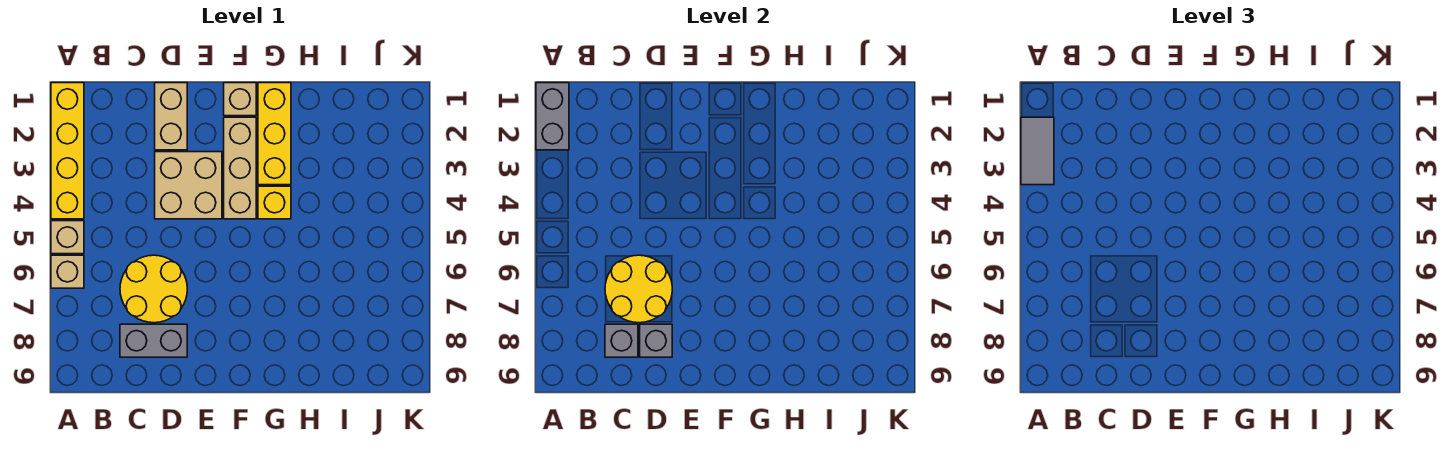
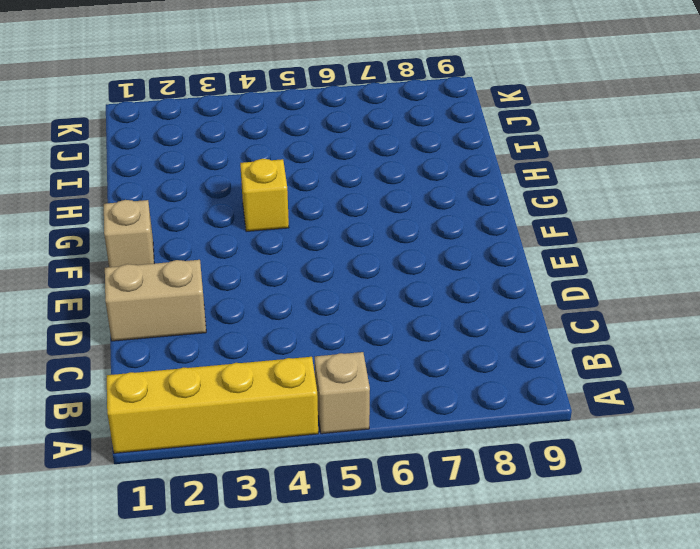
none -> tan 1x1 brick [51,255,84,288]
none -> yellow 2x2 round brick [120,255,187,323]
none -> grey 1x2 brick [120,324,187,357]

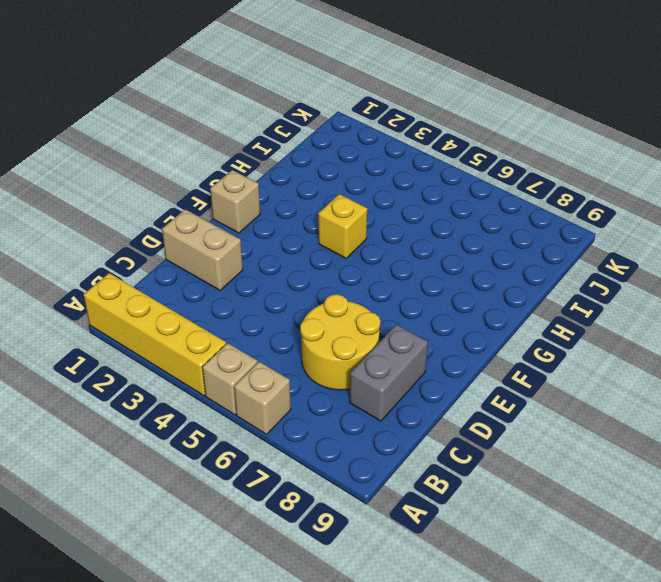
none -> tan 2x2 brick [155,152,222,219]
none -> tan 1x3 brick [224,117,256,219]
none -> yellow 1x3 brick [258,83,291,185]

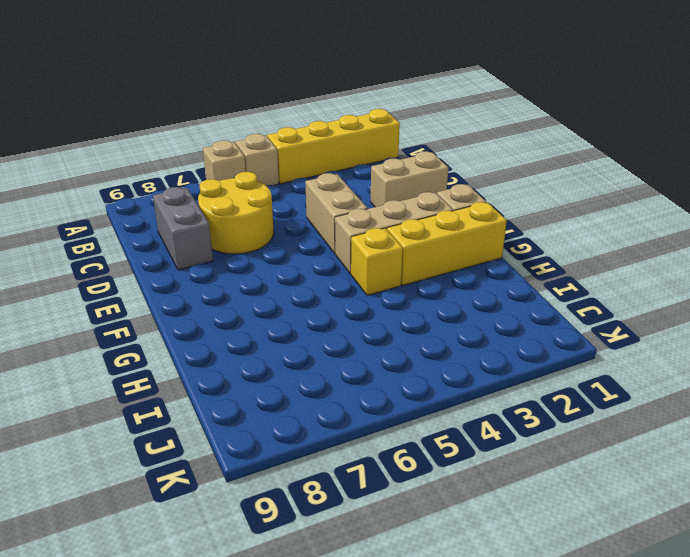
tan 1x2 brick [305,173,368,253] -> tan 2x2 brick [155,152,222,219]
none -> grey 1x2 brick [536,83,569,150]
none -> yellow 2x2 round brick [605,255,672,323]
none -> grey 1x1 brick [605,324,638,357]

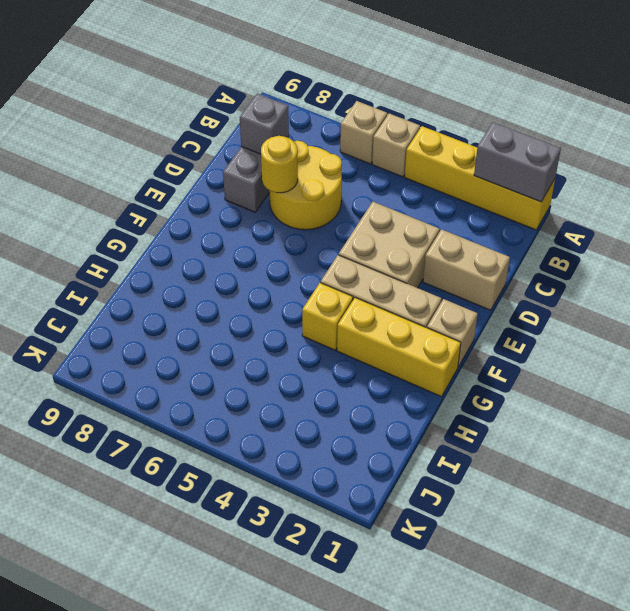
yellow 1x1 round brick [261,136,298,193] -> yellow 2x2 round brick [605,255,672,323]
none -> grey 1x1 brick [640,324,672,357]
none -> grey 1x2 tile [1021,117,1054,185]

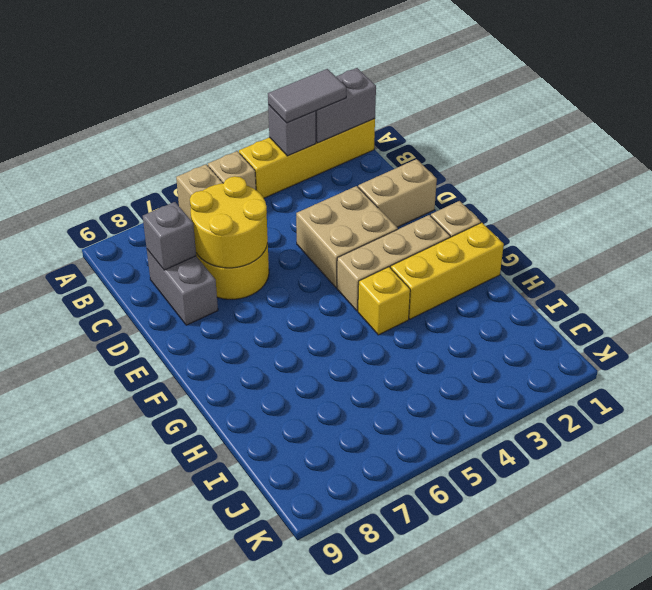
grey 1x1 brick [268,105,316,156] -> grey 1x1 brick moved to [640,324,672,357]

